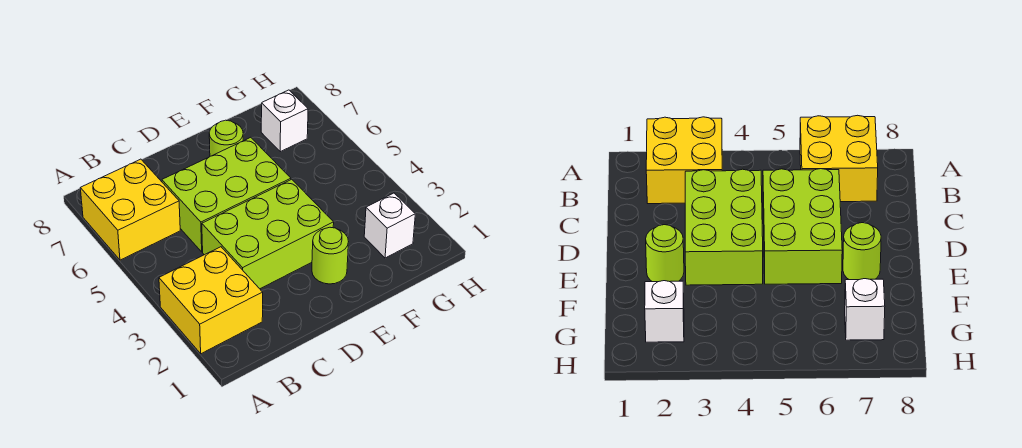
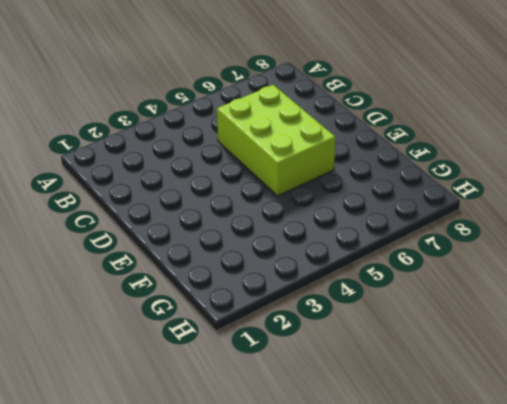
none -> yellow 2x2 brick [159,247,263,354]
none -> yellow 2x2 brick [80,159,180,260]

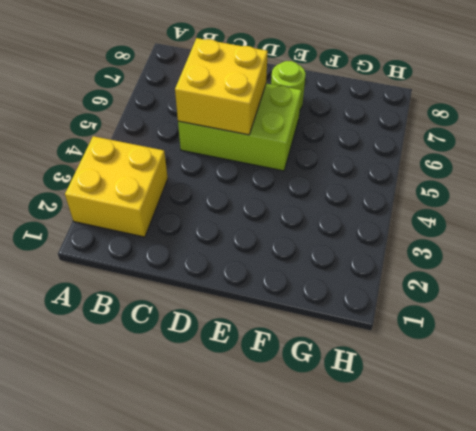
yellow 2x2 brick [175,38,268,135] -> yellow 2x2 brick moved to [80,159,180,260]
none -> lime 2x3 brick [202,179,334,289]
none -> lime 1x1 round brick [312,227,349,284]

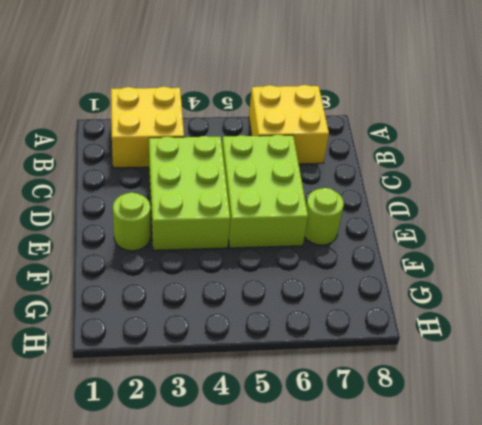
none -> white 1x1 brick [364,193,415,258]
none -> white 1x1 brick [261,90,308,152]

